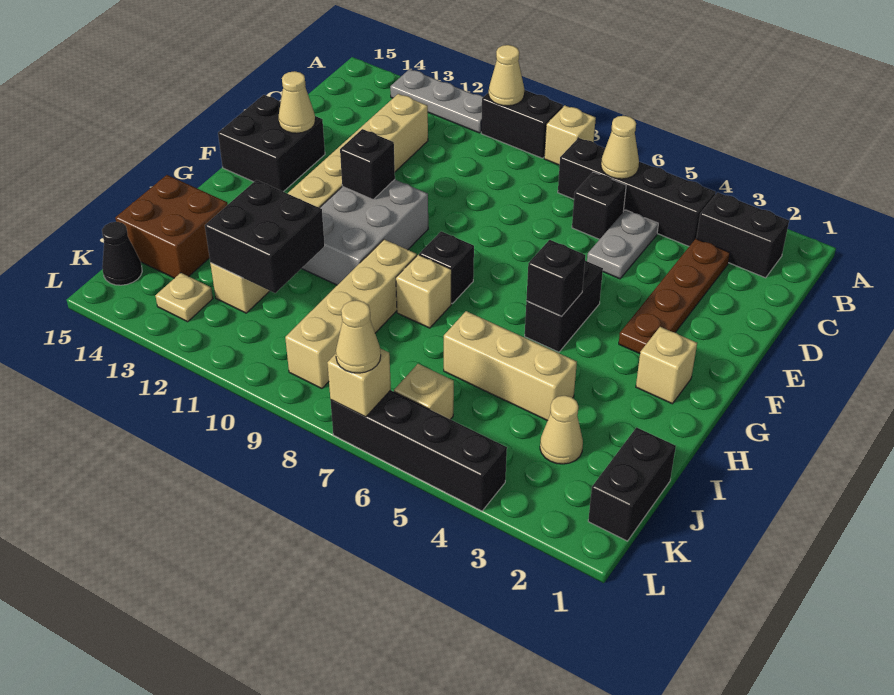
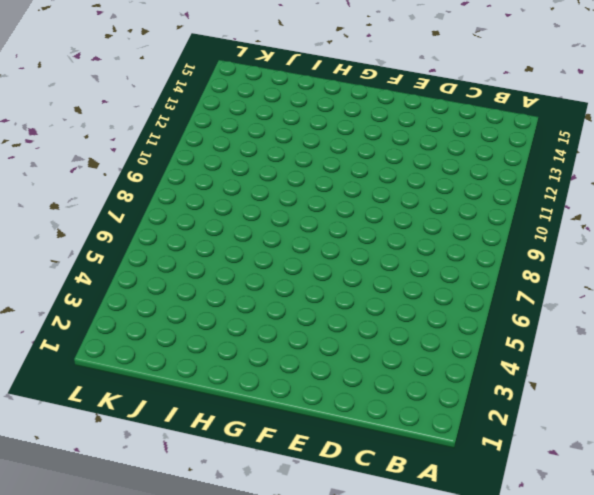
none -> tan 1x1 brick [544,105,596,165]
none -> black 1x2 brick [481,90,563,158]
none -> grey 1x3 plate [390,69,483,133]
none -> black 1x2 brick [696,192,789,278]

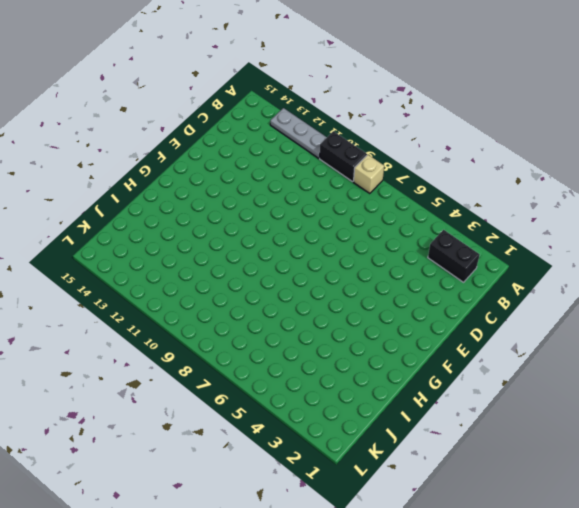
none -> black 1x4 brick [558,138,716,246]
none -> brown 1x4 plate [619,239,730,354]
none -> grey 1x2 plate [587,210,658,279]
none -> black 1x1 brick [572,172,626,239]

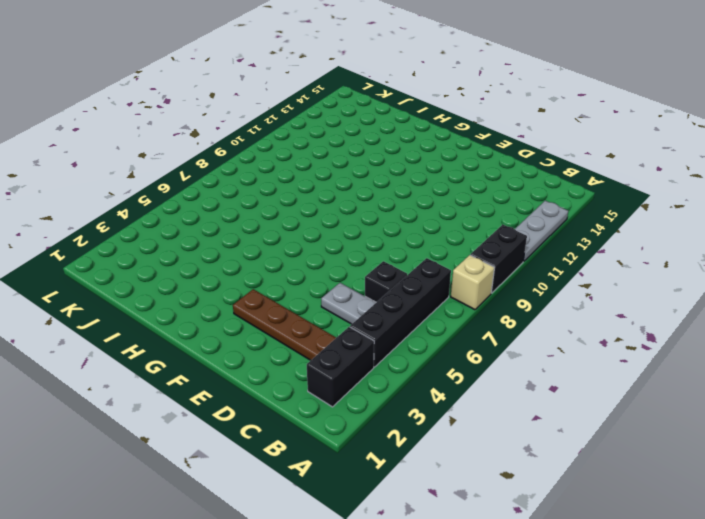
none -> tan 1x8 brick [210,94,428,313]
none -> black 2x2 brick [218,95,325,192]
none -> black 1x2 brick [525,261,603,352]
none -> grey 2x3 brick [301,180,428,285]

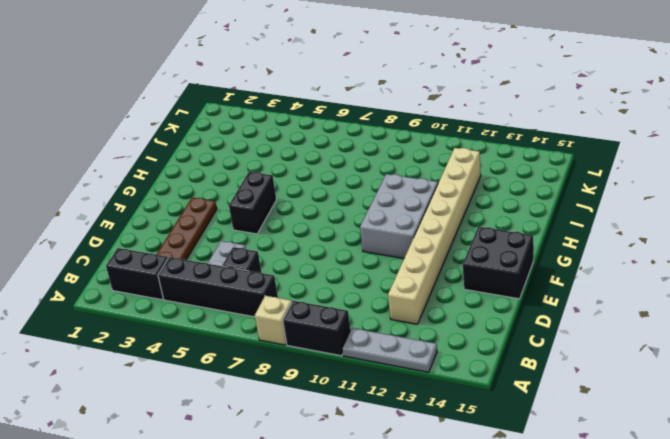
none -> tan 1x1 brick [636,327,697,404]
none -> black 1x1 brick [419,231,474,303]
none -> tan 1x1 brick [396,255,452,328]
none -> tan 1x4 brick [285,239,417,389]

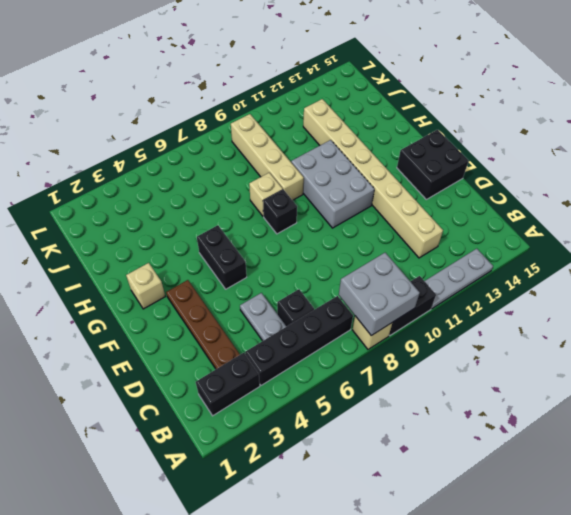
grey 2x2 brick [339,253,420,336] -> none
none -> tan 1x3 brick [444,311,577,421]
none -> brown 2x2 brick [115,175,228,278]
none -> black 1x2 brick [588,427,676,541]
none -> tan 1x1 cone [540,396,583,464]

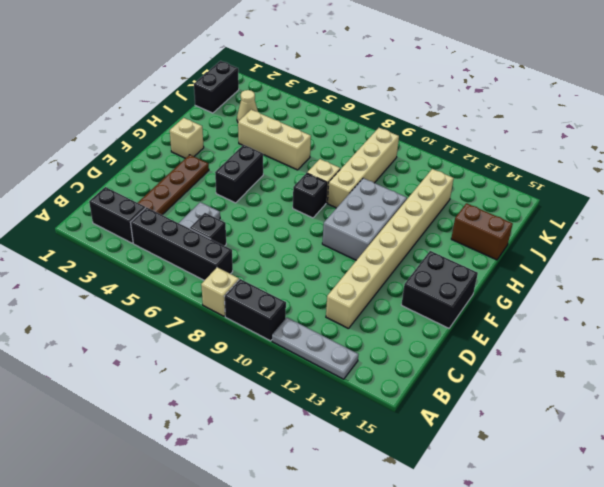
brown 1x2 brick [451,203,513,260] -> brown 2x2 brick [115,175,228,278]
none -> tan 1x1 brick [394,364,454,419]
none -> tan 1x1 plate [155,273,213,322]
none -> black 1x1 cone [102,222,142,285]
none -> black 1x4 brick [330,390,507,511]

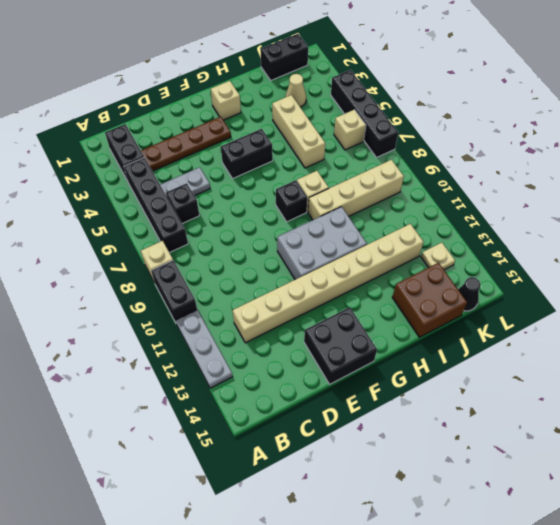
none -> tan 1x1 cone [489,45,524,106]
none -> tan 1x1 cone [601,116,639,179]
none -> tan 1x1 cone [278,71,315,133]
none -> black 1x1 brick [340,129,395,199]

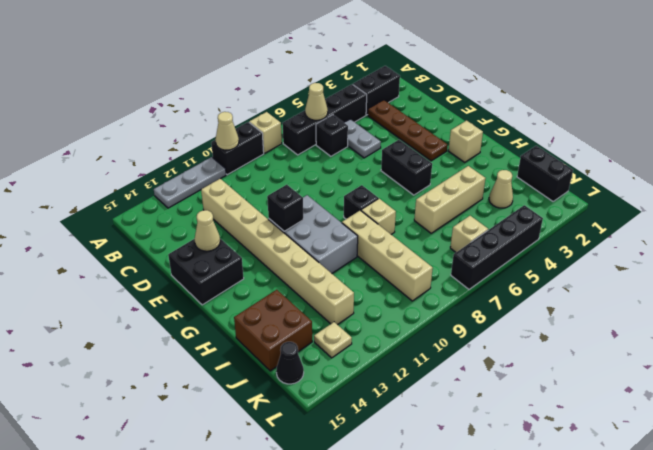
none -> black 1x1 brick [526,240,585,316]
none -> black 2x2 brick [205,180,325,293]
none -> tan 1x1 brick [327,348,391,417]
none -> tan 1x1 cone [336,300,381,373]

